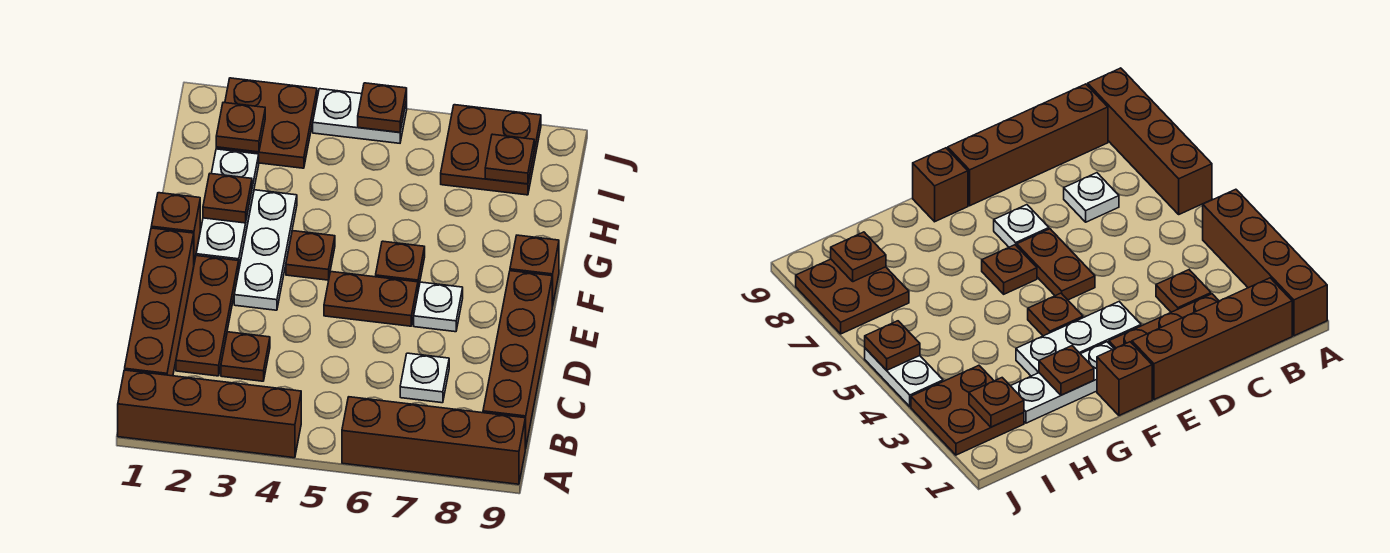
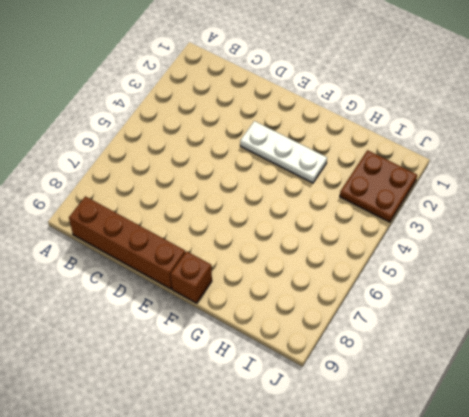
none -> brown 1x4 brick [118,370,301,458]
none -> brown 1x4 brick [342,397,525,484]
none -> brown 1x4 brick [125,228,194,376]

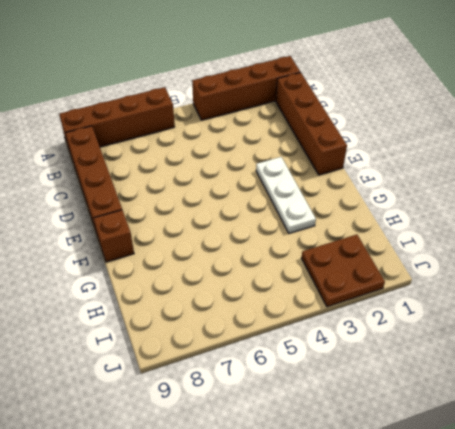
none -> brown 1x3 plate [176,256,239,376]
none -> brown 1x1 plate [221,332,270,381]
none -> white 1x1 plate [400,353,449,403]

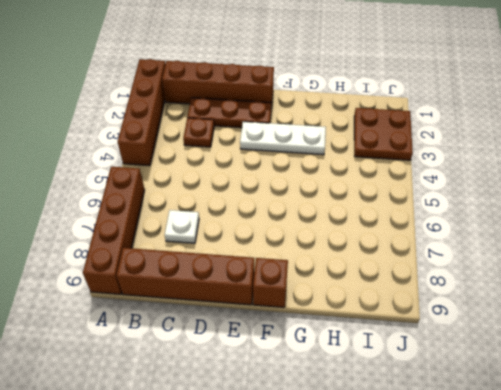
none -> brown 1x2 plate [324,272,418,326]
none -> white 1x1 plate [414,282,463,332]
none -> brown 1x1 brick [151,193,200,262]

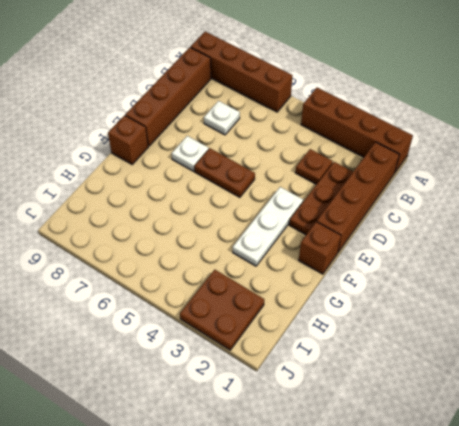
none -> white 1x3 plate [196,149,259,267]
none -> brown 1x1 plate [286,231,335,280]
none -> brown 1x1 plate [376,241,425,289]

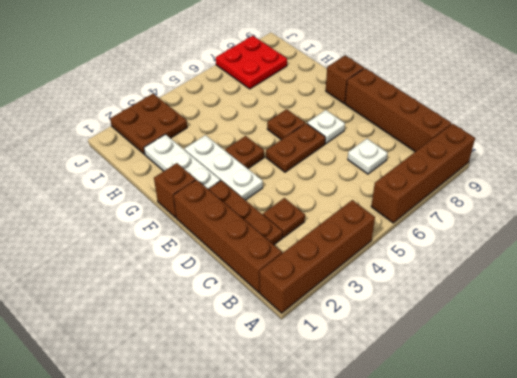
red 2x2 plate [216,36,287,89] -> brown 2x2 plate [441,105,541,195]
none -> white 1x2 plate [313,89,407,143]
none -> brown 1x1 plate [203,174,252,223]
none -> brown 1x1 plate [216,102,265,152]

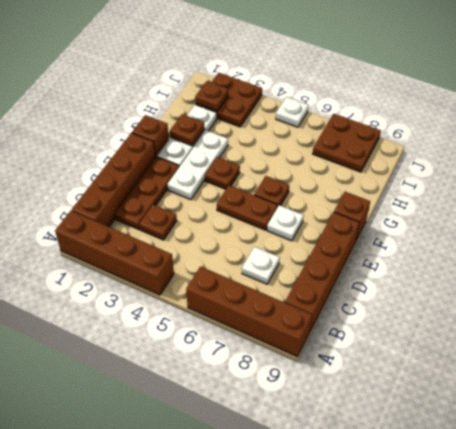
white 1x1 plate [276,97,308,127] -> white 1x2 plate [313,89,407,143]
none -> brown 1x1 plate [485,134,534,184]
none -> brown 1x1 plate [358,83,407,132]

